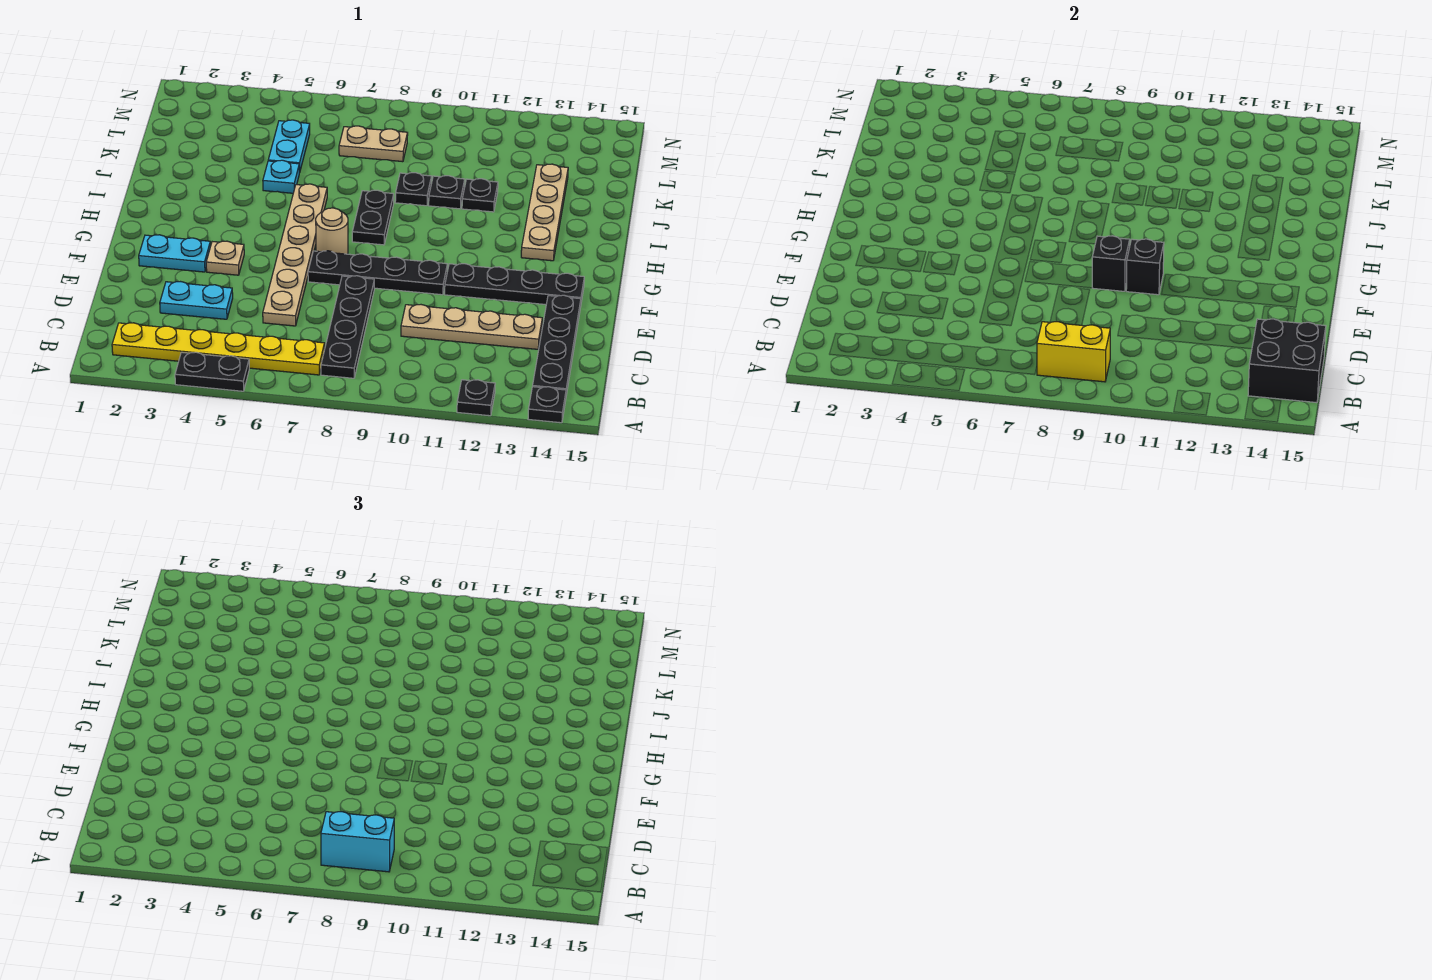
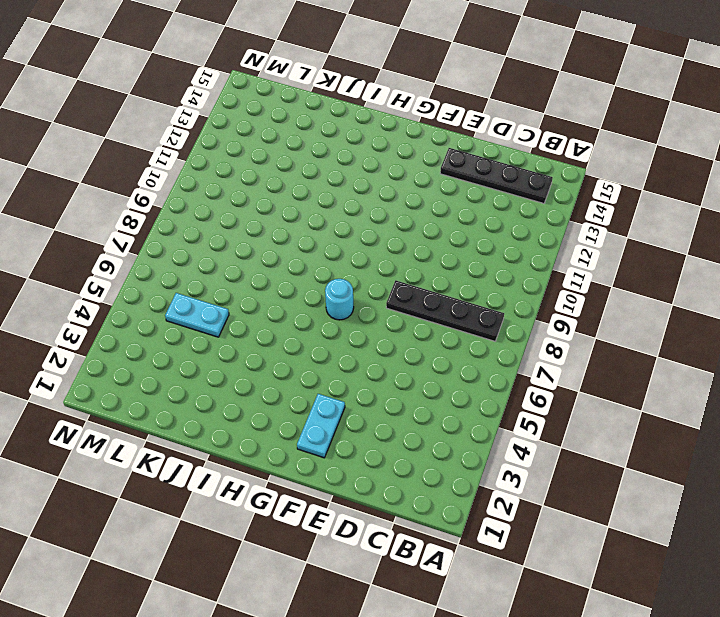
cyan 1x1 round brick [325,279,354,320] -> tan 1x1 round brick [316,208,348,254]
none -> black 1x2 plate [175,352,249,391]
none -> black 1x1 plate [457,380,495,416]
none -> black 1x1 plate [528,387,566,423]

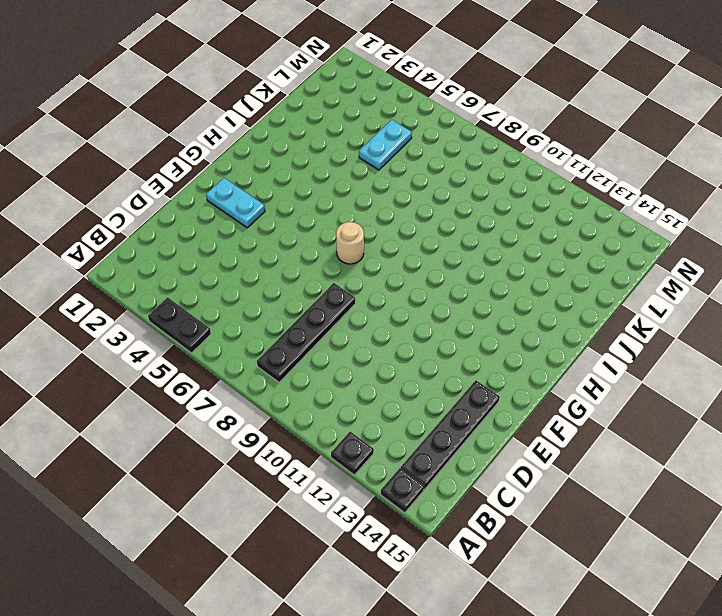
none -> yellow 1x6 plate [112,323,325,375]
none -> cyan 1x2 plate [160,282,233,319]
none -> tan 1x6 plate [263,184,327,326]

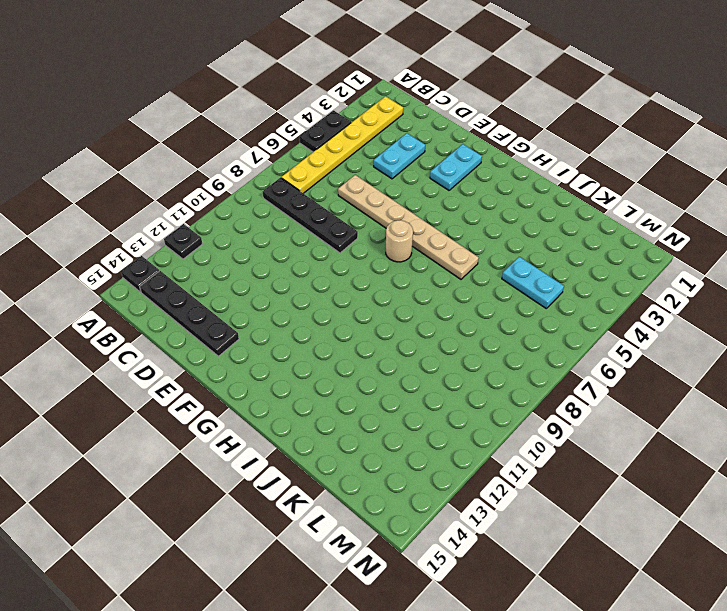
none -> tan 1x4 plate [401,305,542,349]
none -> tan 1x1 plate [206,241,244,275]
none -> black 1x4 plate [308,251,447,295]

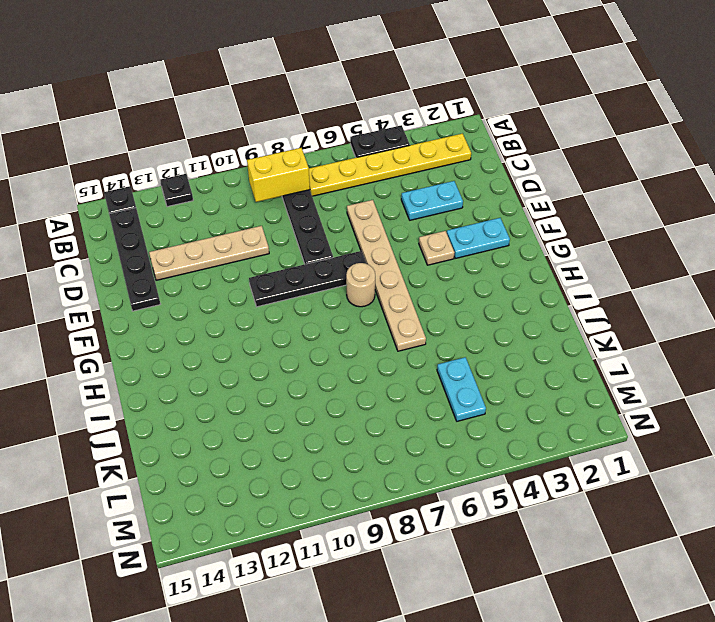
none -> black 1x4 plate [445,264,584,305]
none -> black 1x2 plate [352,190,394,245]
none -> tan 1x4 plate [521,164,568,261]

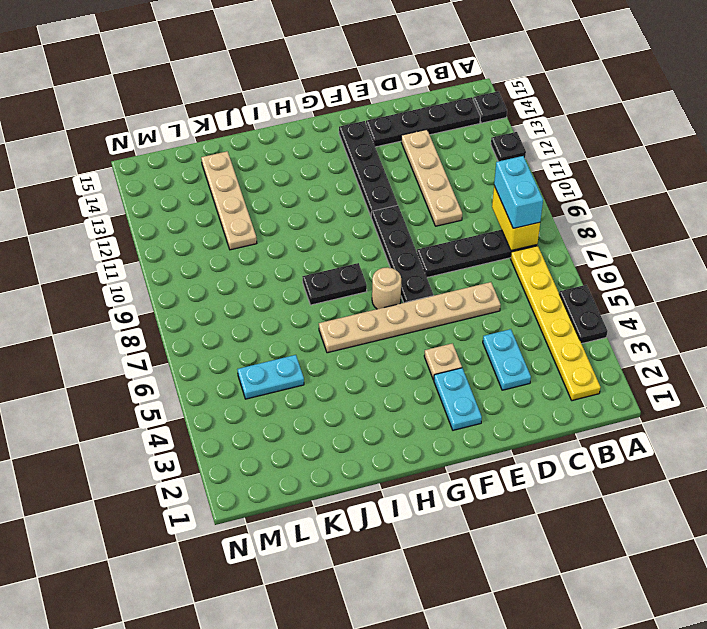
tan 1x4 plate [201,151,257,250] -> tan 1x4 plate turned to [521,164,568,261]
none -> cyan 1x1 plate [263,160,299,193]
none -> black 1x1 plate [395,173,432,206]
none -> black 1x1 plate [429,176,465,209]

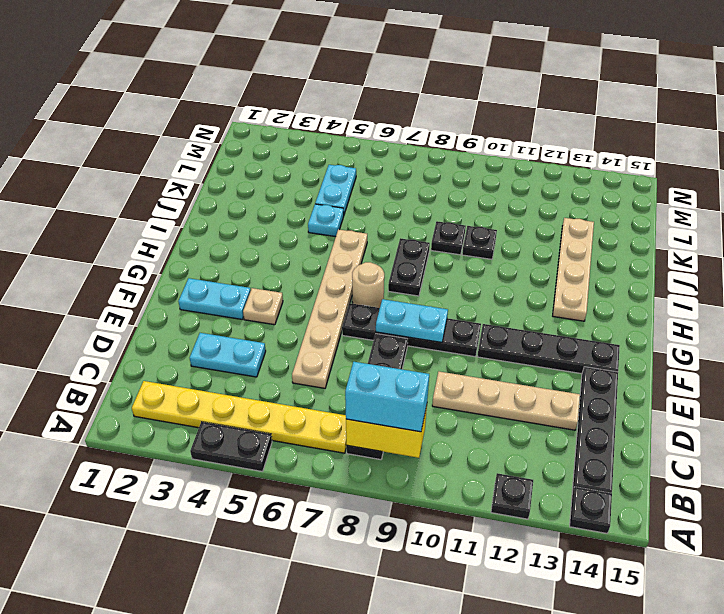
cyan 1x2 plate [376,299,448,342] -> black 1x1 brick [1092,236,1130,291]
none -> black 1x1 plate [462,179,498,212]
none -> tan 1x2 plate [339,126,408,162]
none -> black 2x2 brick [1248,319,1326,403]

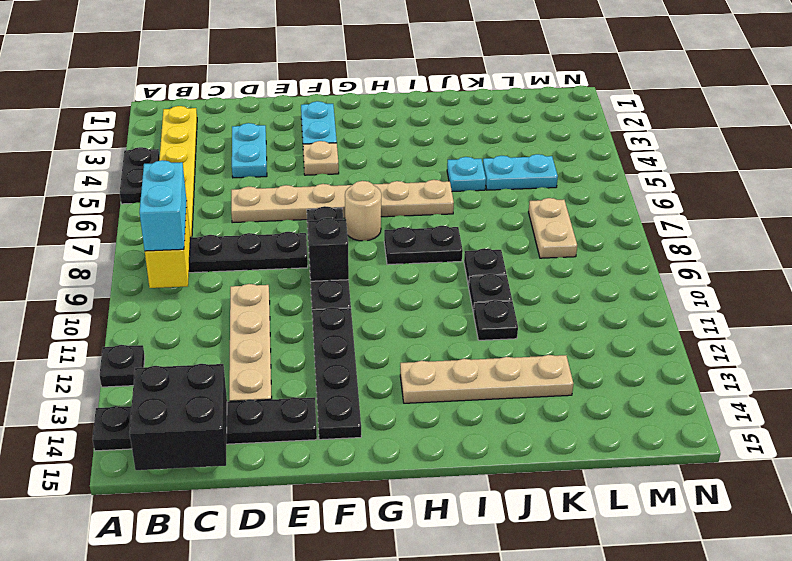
none -> black 1x1 brick [1126,239,1164,295]

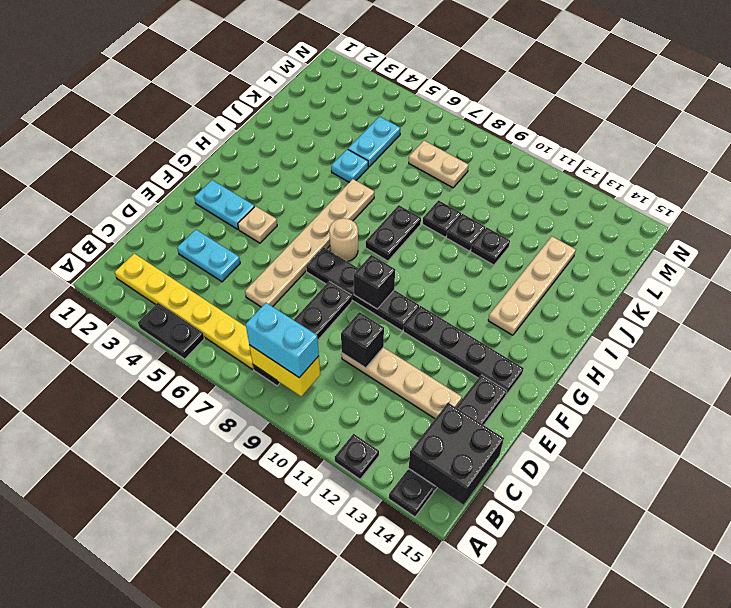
black 1x1 brick [341,312,384,368] -> black 1x1 brick moved to [1126,239,1164,295]

